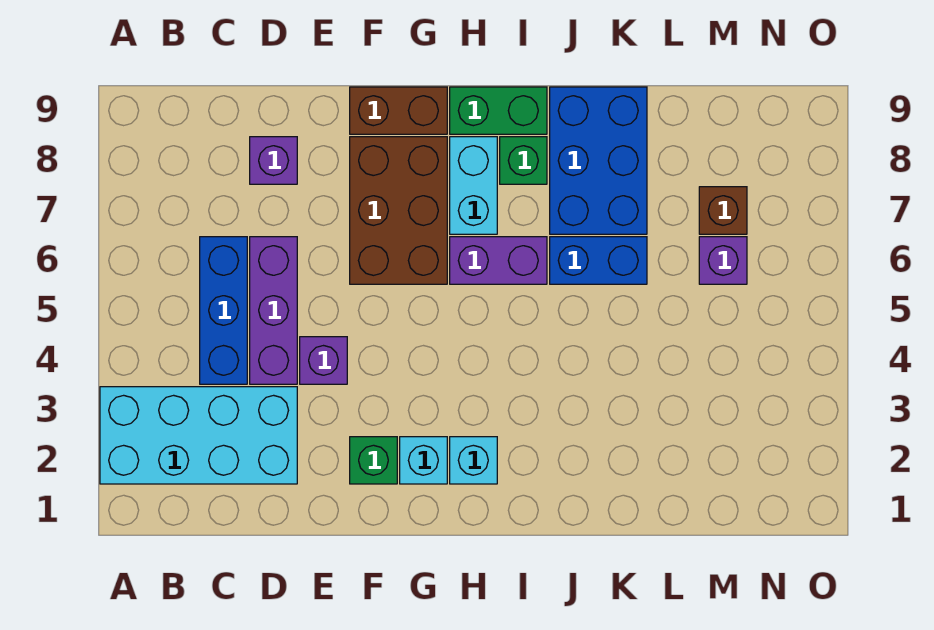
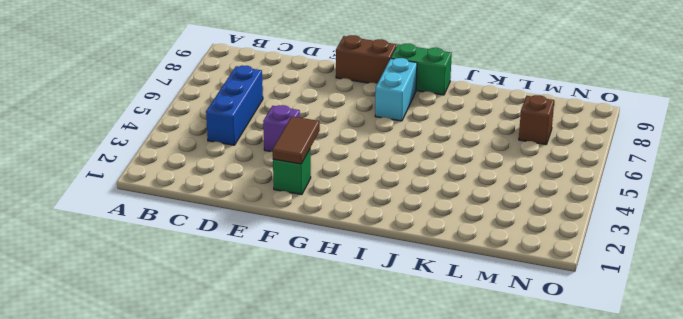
brown 1x2 tile [273,116,320,164] -> none
none -> cyan 2x4 brick [100,387,297,484]
none -> purple 1x3 brick [250,237,297,384]
none -> purple 1x1 brick [250,137,297,184]

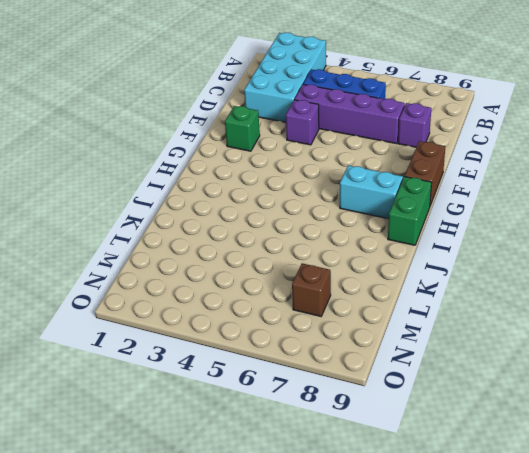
purple 1x4 brick [295,84,405,144] -> purple 1x3 brick [250,237,297,384]
none -> brown 2x3 brick [350,137,447,284]
none -> cyan 1x1 brick [400,437,447,484]
none -> cyan 1x1 brick [450,437,497,484]

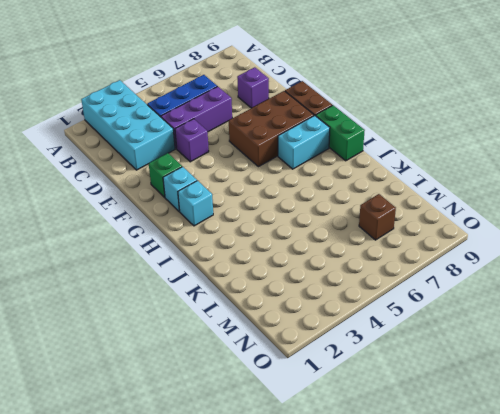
none -> purple 1x2 brick [450,237,547,284]
none -> green 1x1 brick [500,137,547,184]
none -> blue 1x2 brick [550,237,647,284]

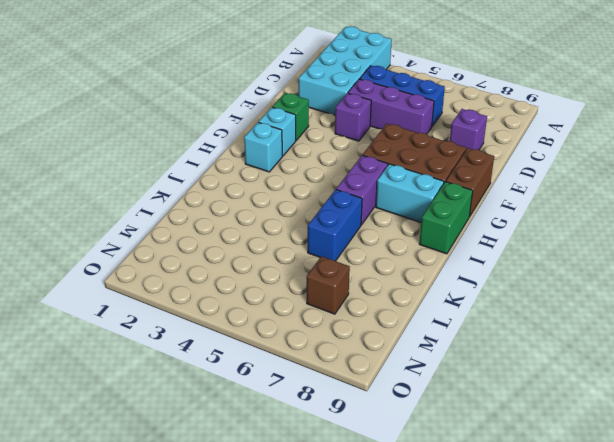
none -> green 1x1 brick [500,137,547,184]
none -> blue 2x3 brick [550,87,647,234]
none -> purple 1x1 brick [699,237,747,284]

